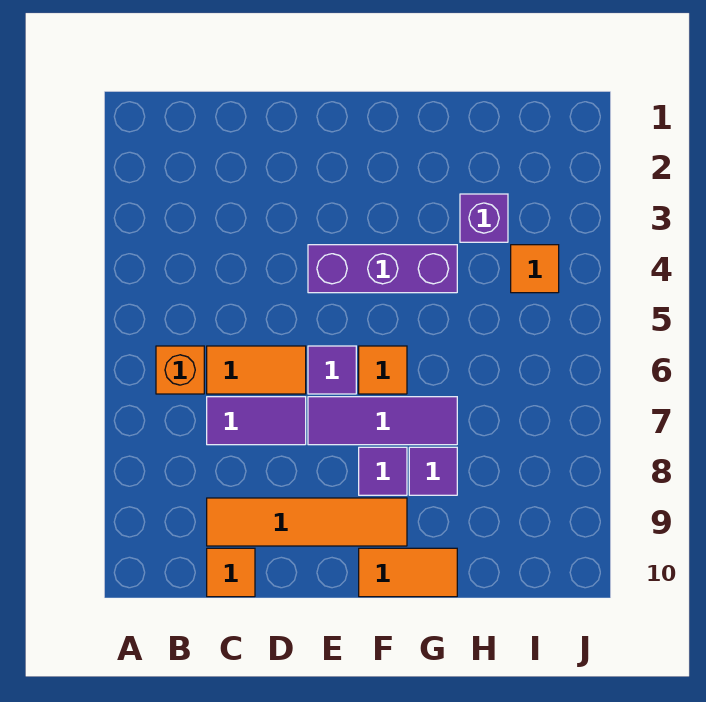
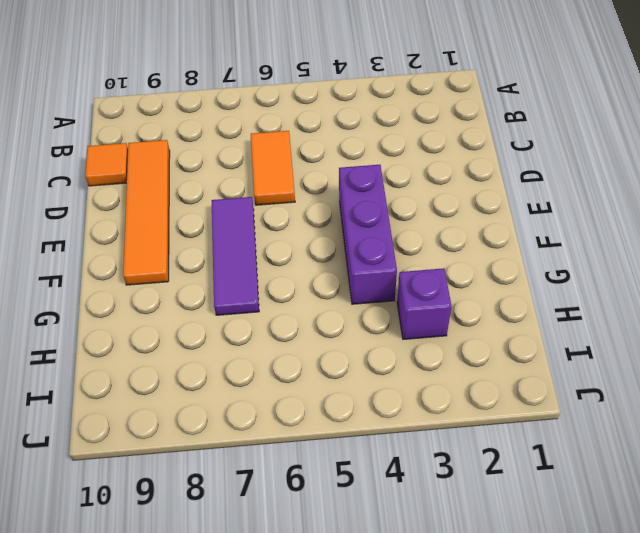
none -> orange 1x1 brick [156,346,204,394]
none -> purple 1x2 tile [207,397,306,445]
none -> purple 1x1 tile [308,346,356,394]

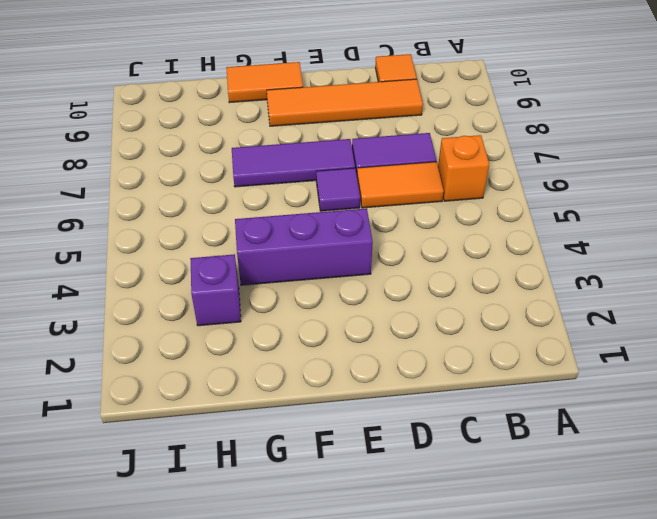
none -> orange 1x1 tile [359,346,407,394]
none -> purple 1x1 tile [359,447,407,495]
none -> purple 1x1 tile [409,447,457,495]

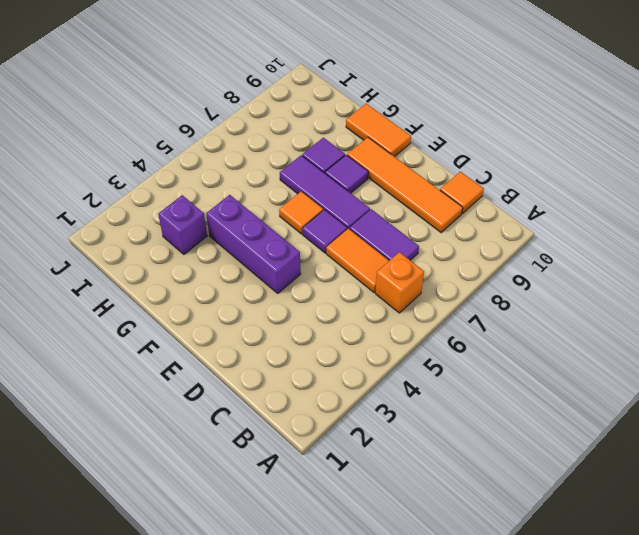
none -> orange 1x1 tile [511,245,559,293]

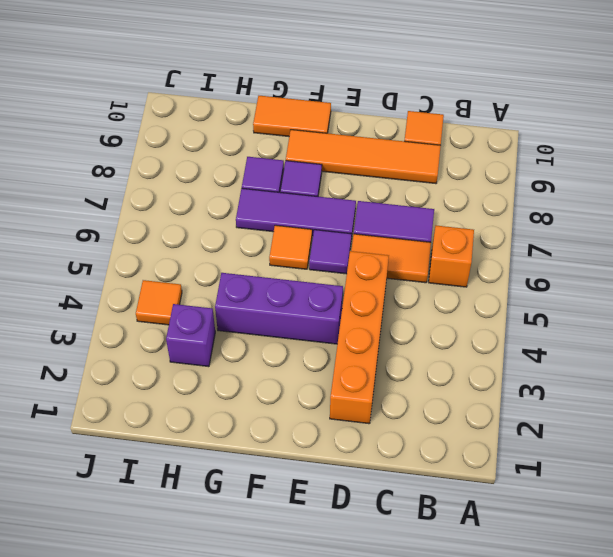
orange 1x4 brick [330,251,389,424] -> none

